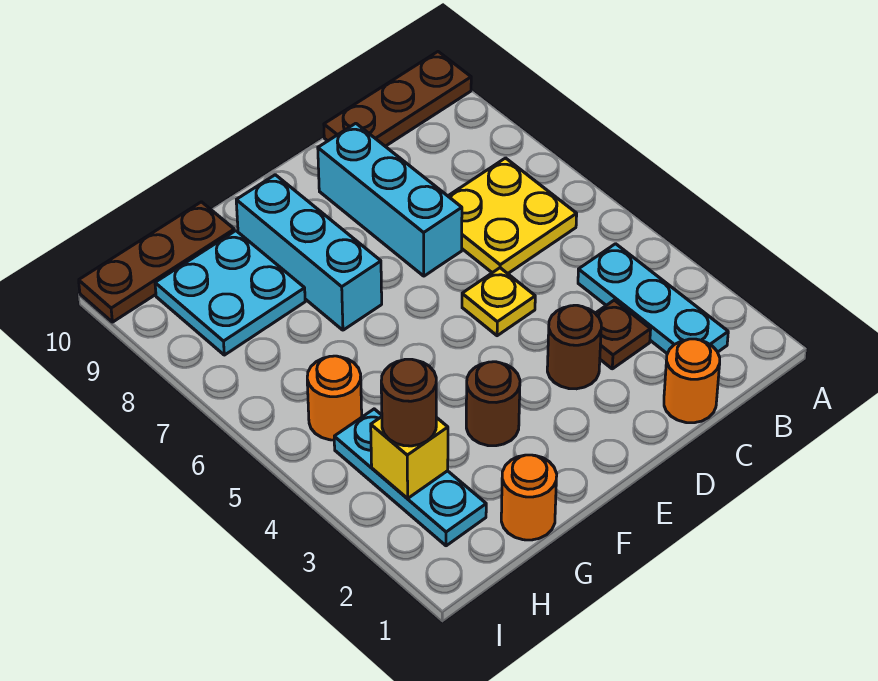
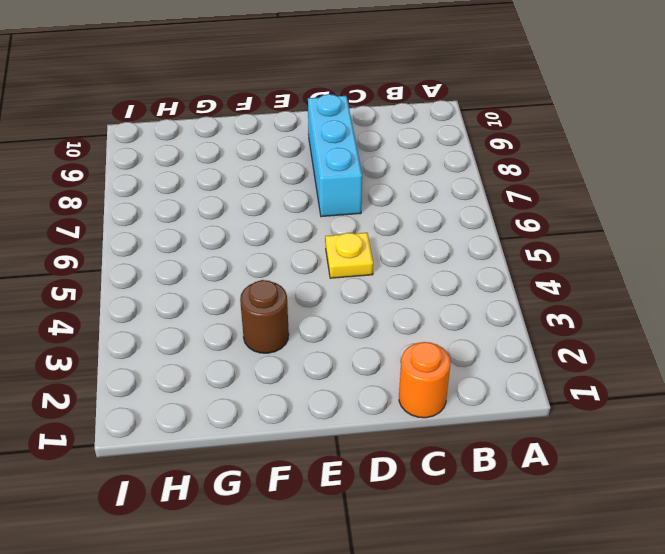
none -> brown 1x3 plate [324,52,471,146]
none -> cyan 1x3 plate [578,244,728,354]
none -> yellow 2x2 plate [448,158,577,274]

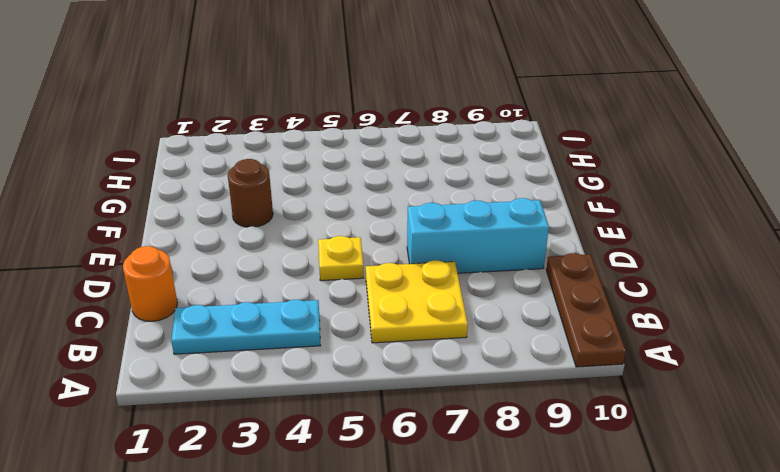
none -> brown 1x1 plate [595,300,651,369]
none -> brown 1x1 round brick [547,305,601,389]
none -> cyan 1x3 brick [236,175,382,330]

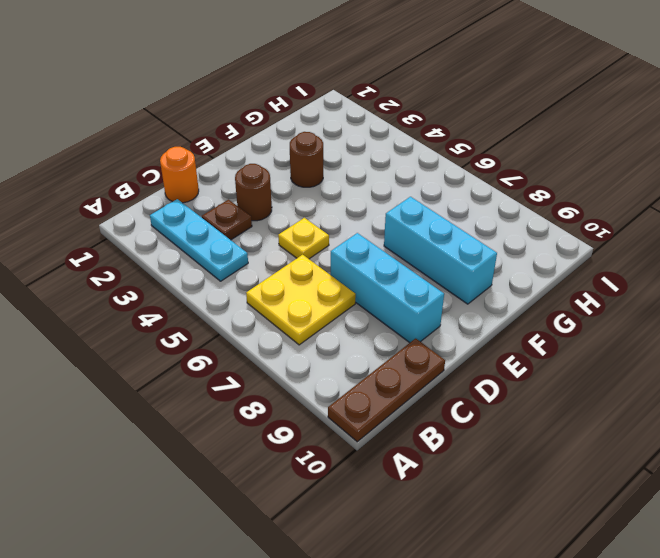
none -> orange 1x1 round brick [501,455,557,540]
none -> cyan 2x2 plate [155,231,305,355]
none -> brown 1x3 plate [79,202,234,322]

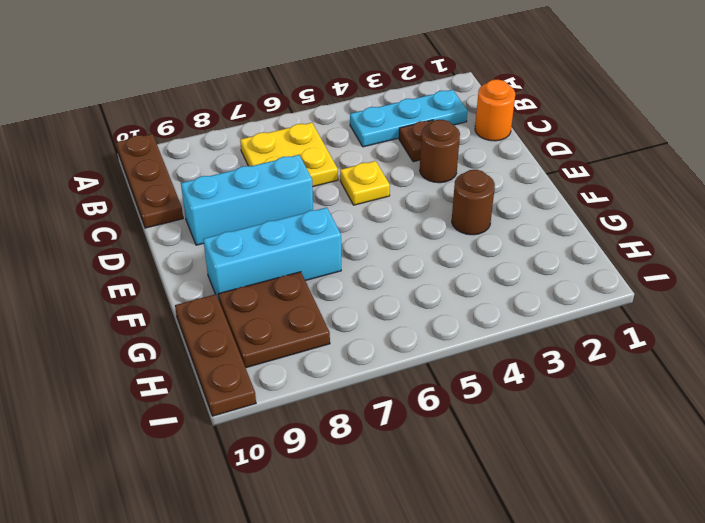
brown 2x2 plate [218,272,330,368] -> cyan 2x2 plate [155,231,305,355]
none -> orange 1x1 round brick [501,455,557,540]
none -> cyan 1x3 plate [334,409,486,546]
none -> orange 1x1 round brick [307,356,362,440]

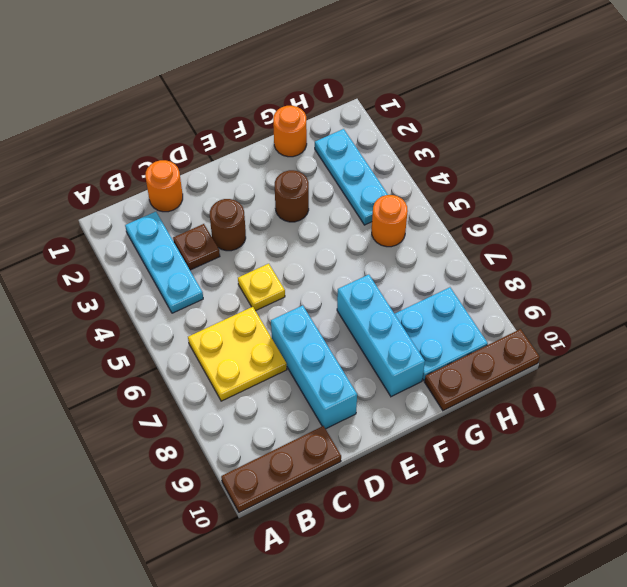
none -> yellow 1x1 brick [371,417,448,499]
none -> brown 1x1 round brick [381,359,436,446]

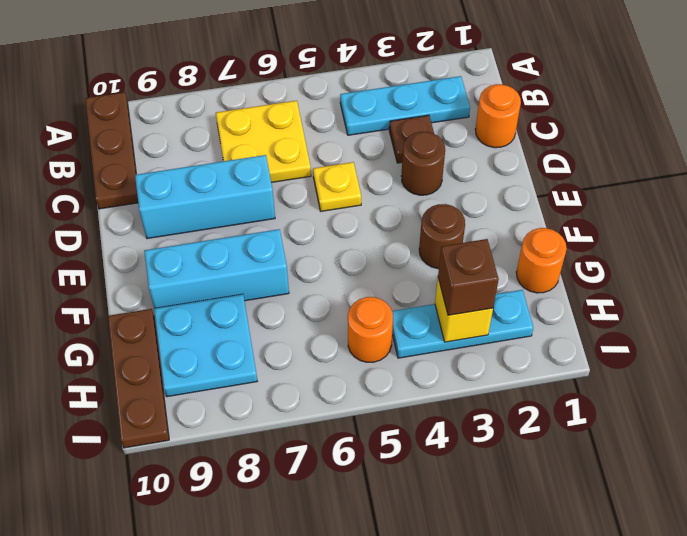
brown 1x1 brick [438,239,499,315] -> brown 1x1 round brick [381,359,436,446]

